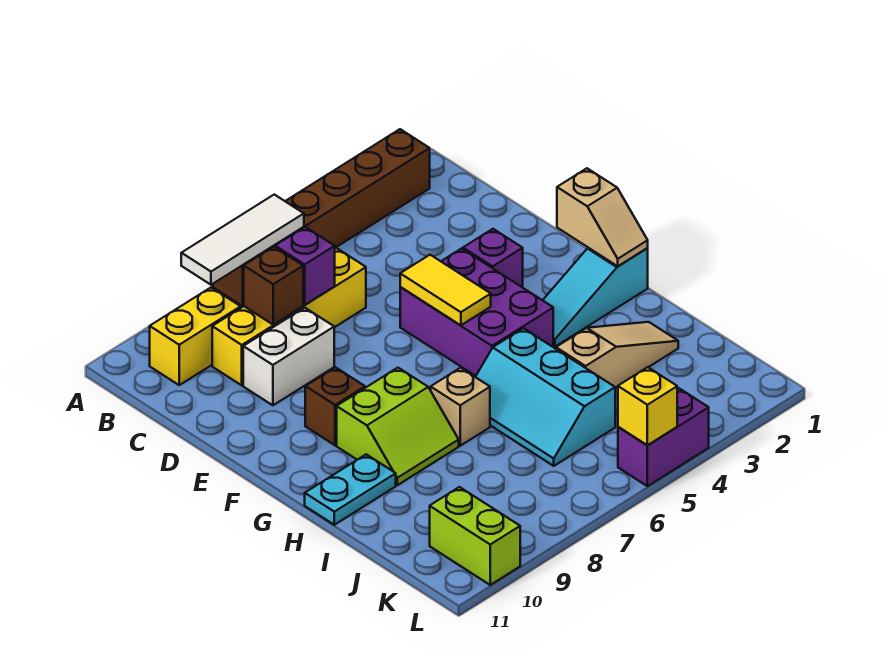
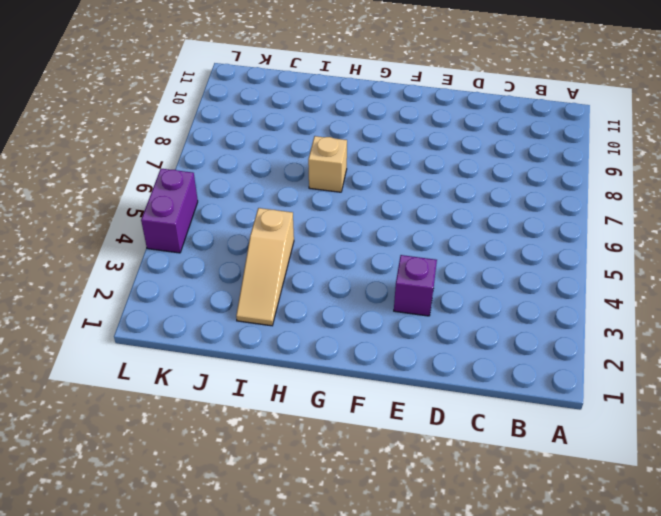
none -> brown 1x6 brick [213,129,430,306]
none -> yellow 1x2 brick [150,288,241,385]
none -> yellow 1x4 brick [212,248,366,385]

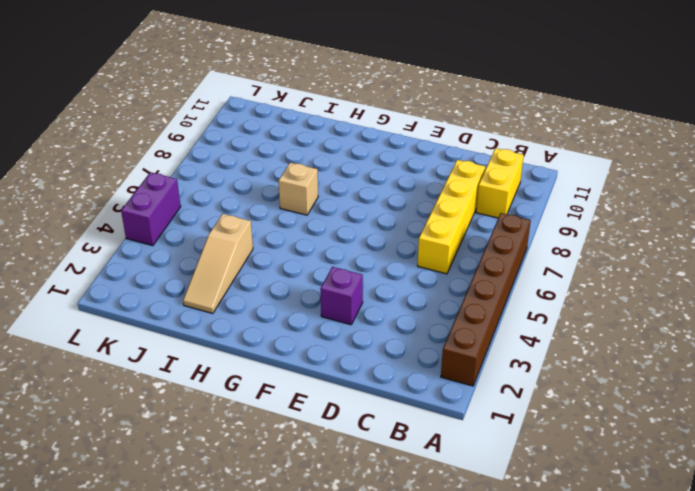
none -> white 1x2 brick [243,308,334,405]
none -> purple 2x3 brick [400,249,553,376]
none -> brown 1x1 brick [305,367,365,445]

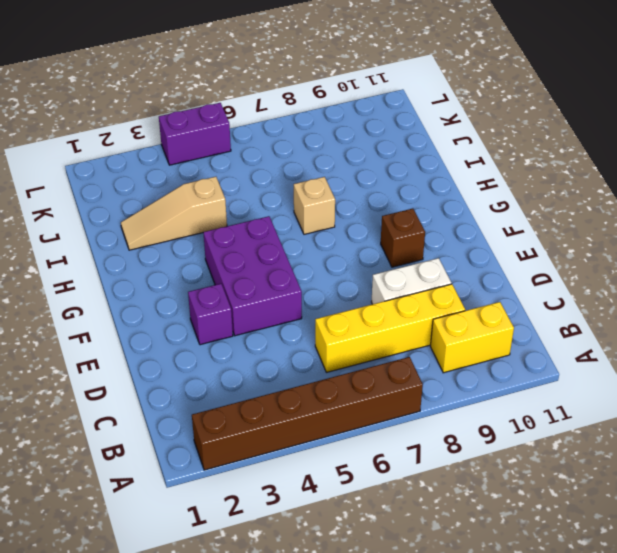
none -> cyan 1x3 slope [543,248,648,347]
none -> lime 2x2 slope [337,368,459,485]
none -> cyan 2x3 slope [476,328,615,466]

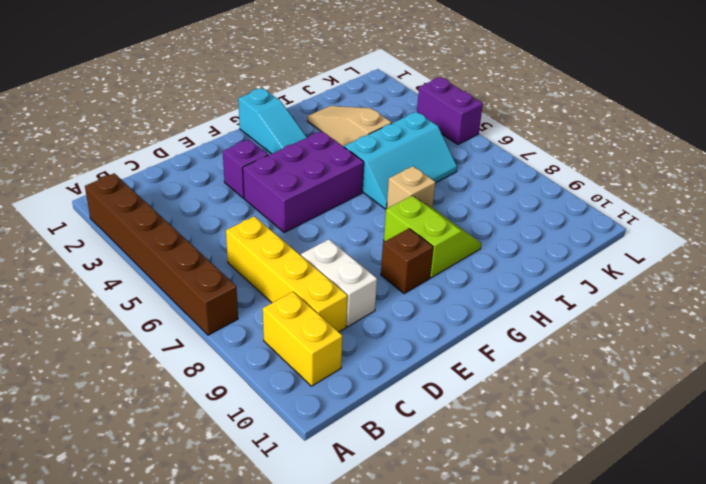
none -> cyan 1x2 plate [305,454,396,525]
none -> lime 1x2 brick [430,487,520,585]
none -> white 1x3 tile [181,195,304,285]

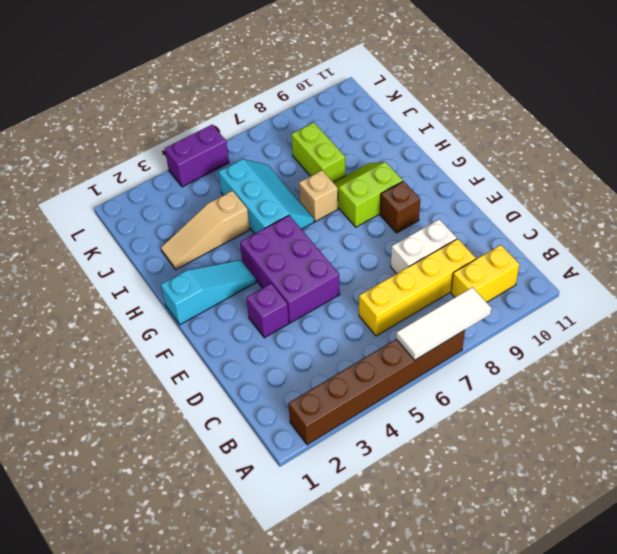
lime 1x2 brick [291,122,345,182] -> lime 1x2 brick moved to [430,487,520,585]
none -> cyan 1x2 plate [305,454,396,525]
none -> purple 1x1 brick [275,227,335,305]
none -> brown 1x1 brick [244,247,303,325]

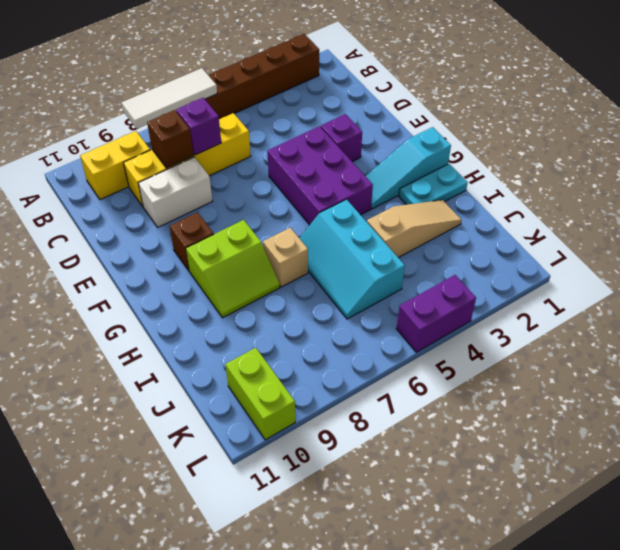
cyan 1x2 plate [399,164,468,205] -> cyan 1x2 plate moved to [305,454,396,525]
none -> yellow 1x2 tile [400,255,491,325]
none -> tan 1x2 slope [557,168,648,266]
none -> yellow 1x1 brick [618,367,677,445]

